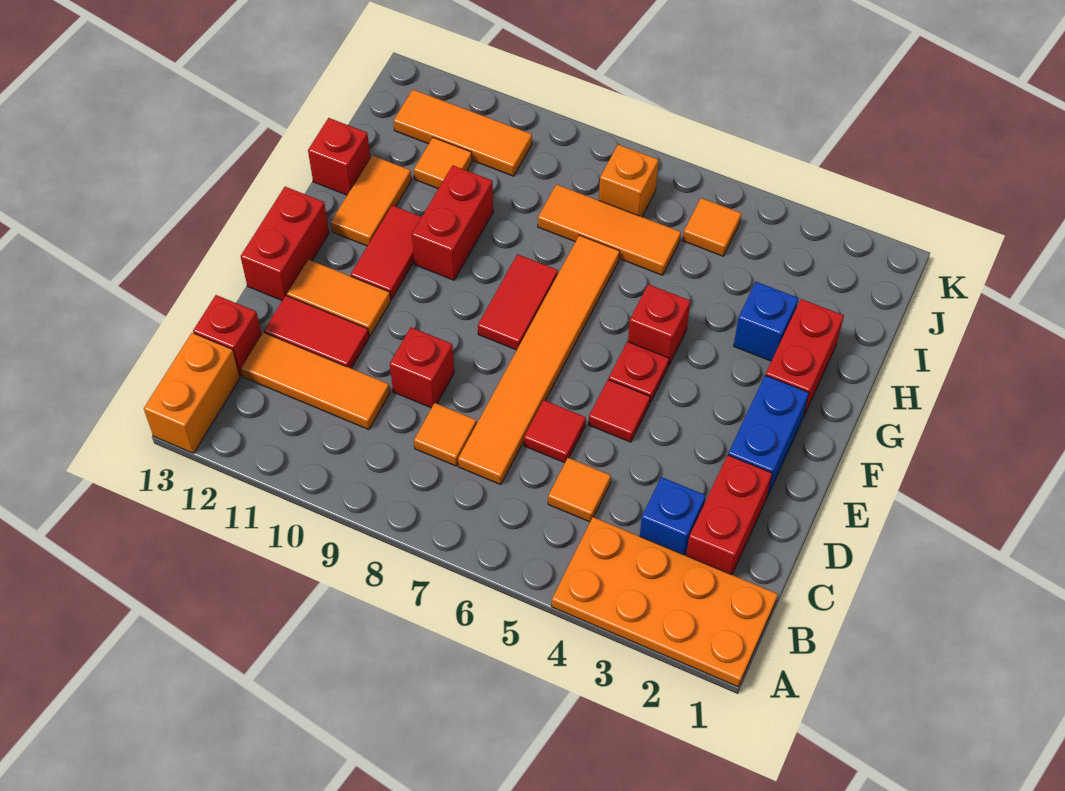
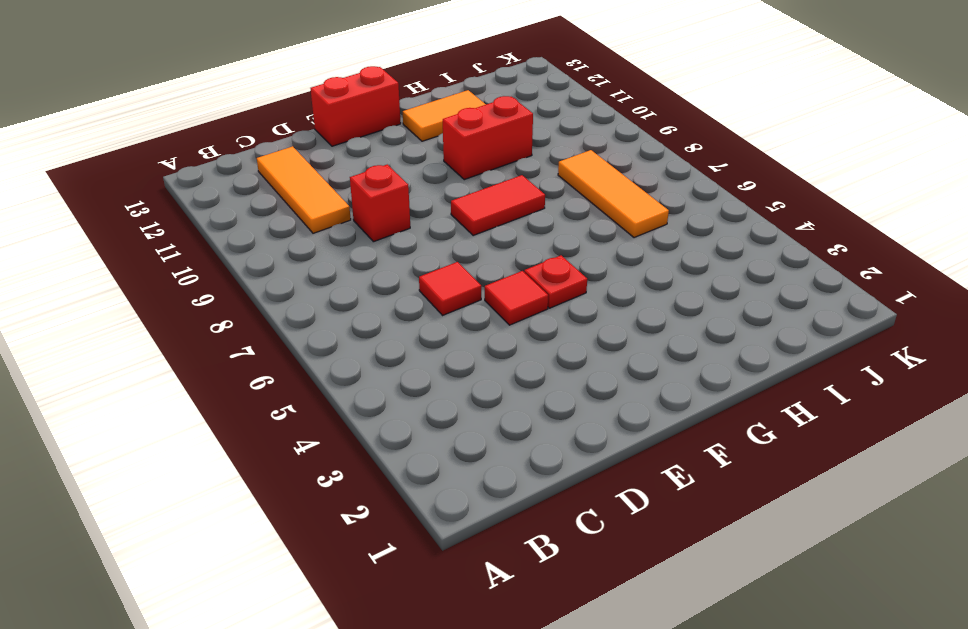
none -> orange 2x4 plate [552,517,778,687]
none -> orange 1x2 brick [144,333,240,453]
none -> red 1x2 brick [686,455,772,575]
none -> blue 1x1 brick [640,477,706,555]

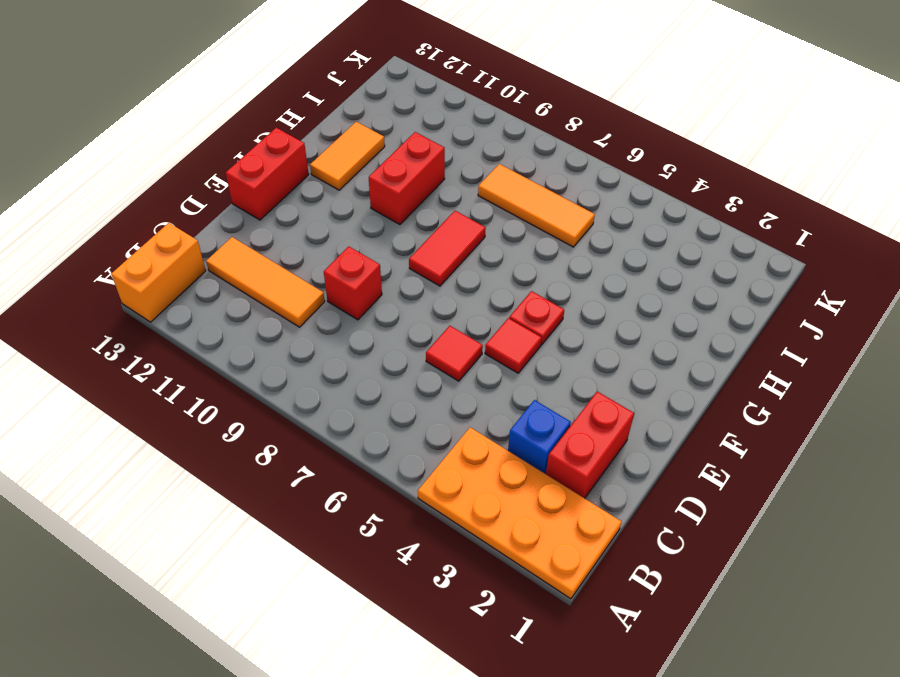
none -> orange 1x1 tile [548,458,611,522]
none -> orange 1x6 tile [458,235,620,485]
none -> orange 1x1 tile [414,403,477,466]
none -> red 1x1 brick [193,295,261,376]

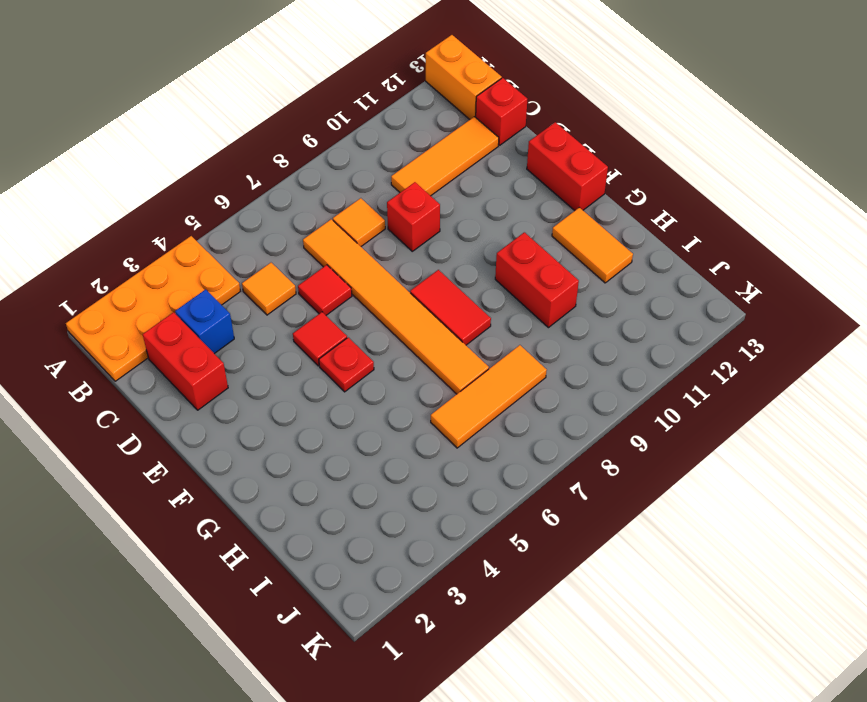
none -> red 1x2 tile [264,295,369,368]
none -> blue 1x2 brick [728,375,809,496]
none -> orange 1x2 tile [287,259,391,336]
none -> red 1x2 tile [351,205,422,300]

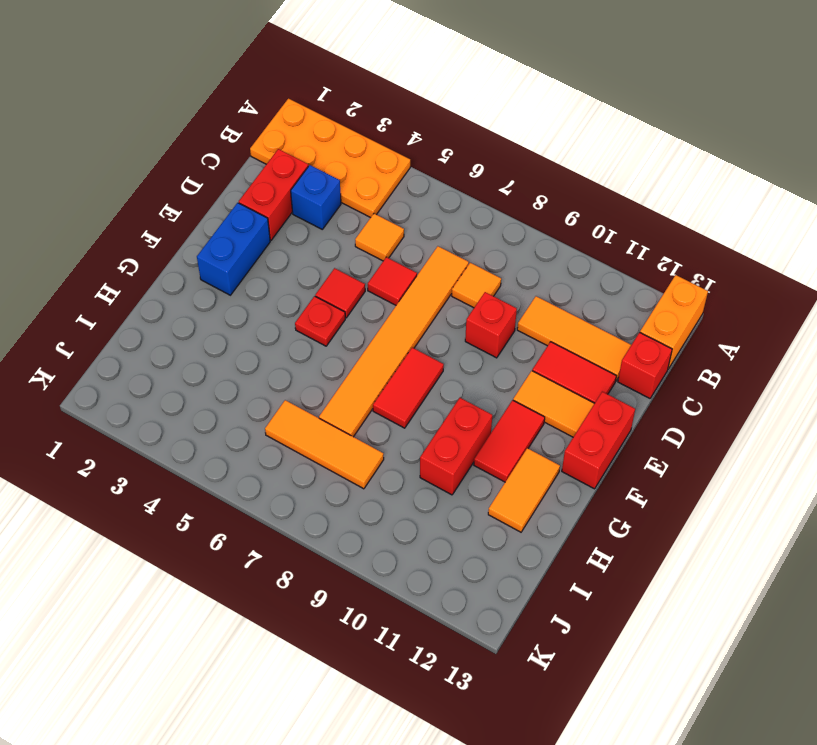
none -> red 1x2 brick [766,299,844,417]
none -> red 1x1 brick [628,284,690,365]
none -> blue 1x1 brick [734,282,798,361]
none -> red 1x1 brick [308,118,370,195]

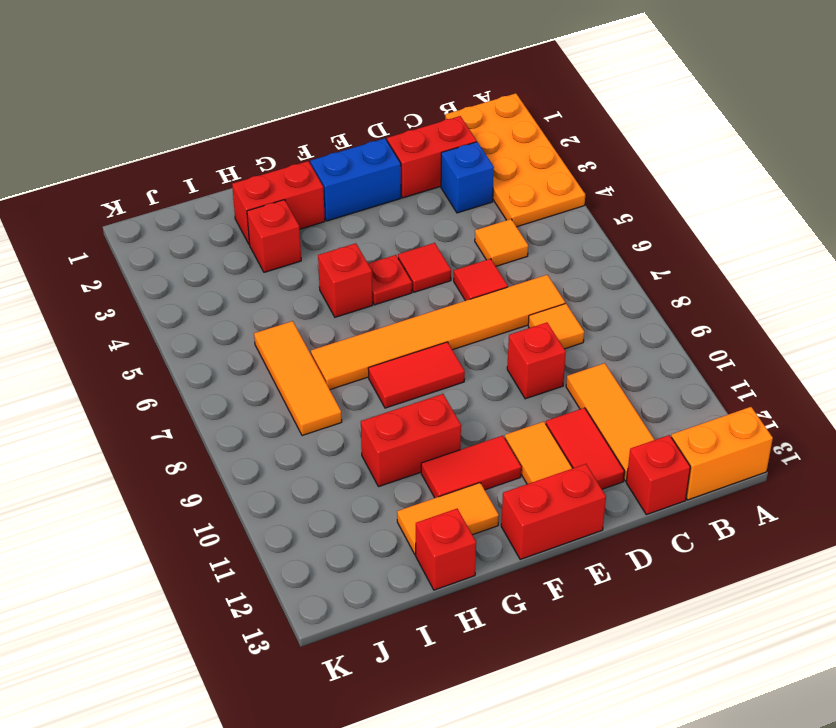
red 1x1 brick [247,200,301,272] -> blue 1x1 brick [734,282,798,361]
none -> orange 1x1 tile [414,138,472,189]
none -> orange 1x1 tile [683,198,741,256]
none -> orange 1x1 brick [599,145,658,217]
none -> orange 1x3 tile [394,90,532,176]

